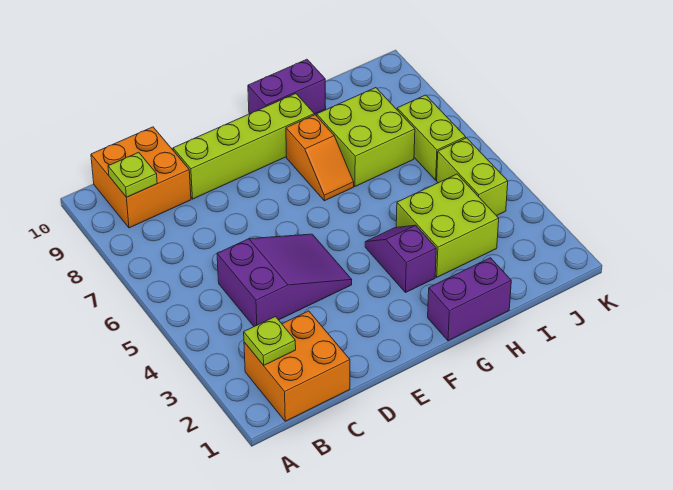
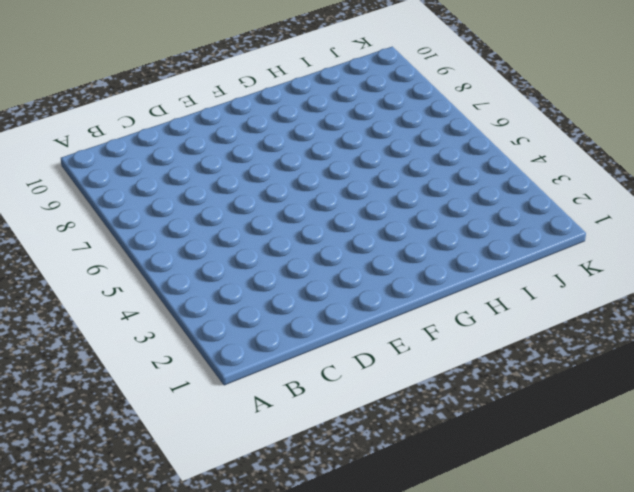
none -> orange 2x2 brick [244,311,350,421]
none -> orange 2x2 brick [91,127,191,228]
none -> purple 2x3 slope [217,234,352,326]

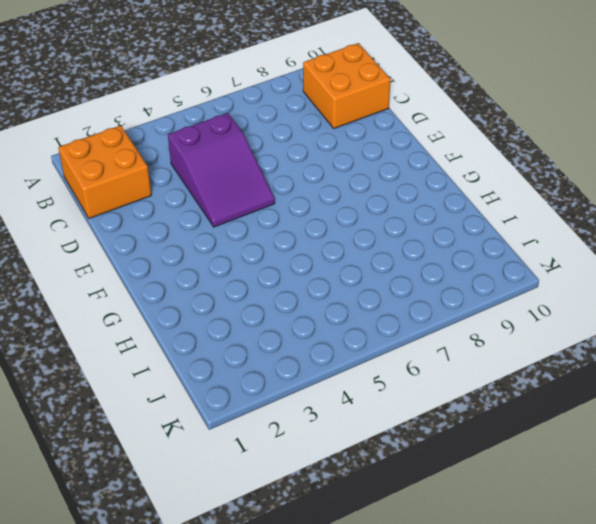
none -> lime 1x4 brick [173,94,314,199]
none -> purple 1x2 brick [428,258,511,341]
none -> purple 1x2 slope [365,225,436,293]

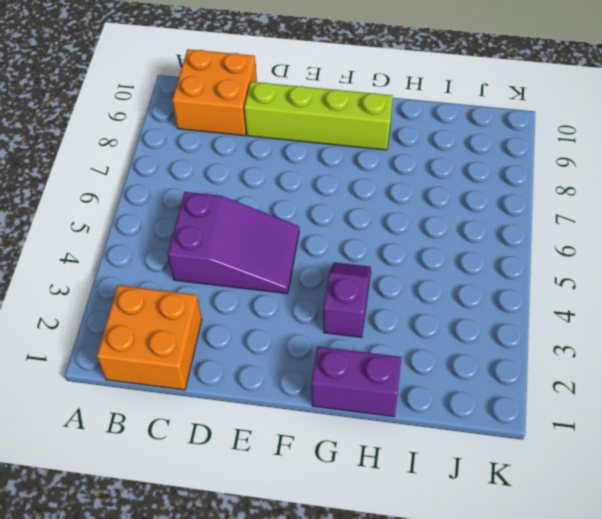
none -> orange 1x2 slope [286,115,354,201]
none -> purple 1x2 brick [248,59,326,114]
none -> lime 2x2 brick [396,174,499,277]

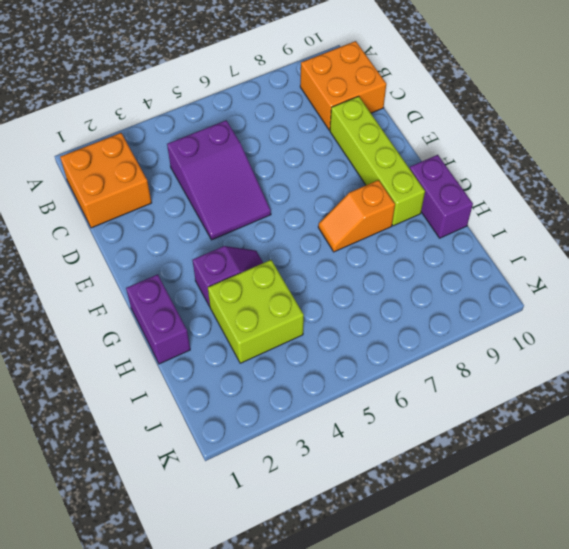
none -> lime 2x2 brick [317,88,415,186]
none -> lime 1x2 brick [437,138,508,216]
none -> lime 1x2 brick [397,95,466,180]

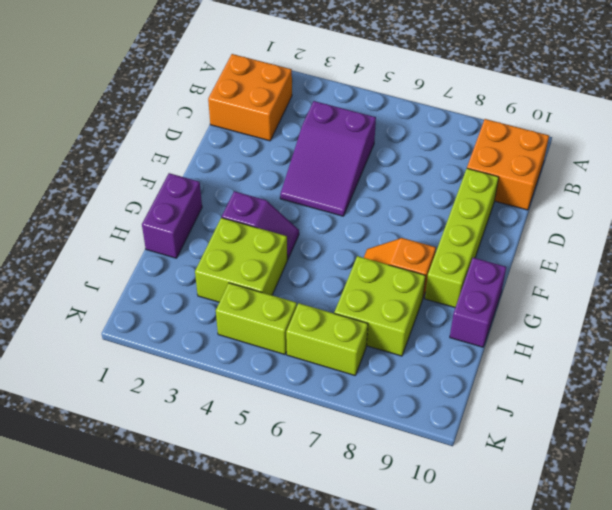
none -> lime 1x1 plate [244,317,296,365]
none -> lime 1x1 plate [108,152,157,197]

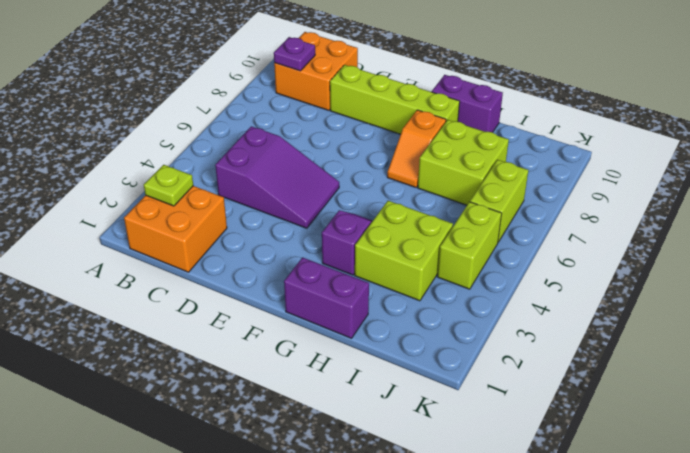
purple 1x1 plate [274,37,315,71] -> lime 1x1 plate [108,152,157,197]

